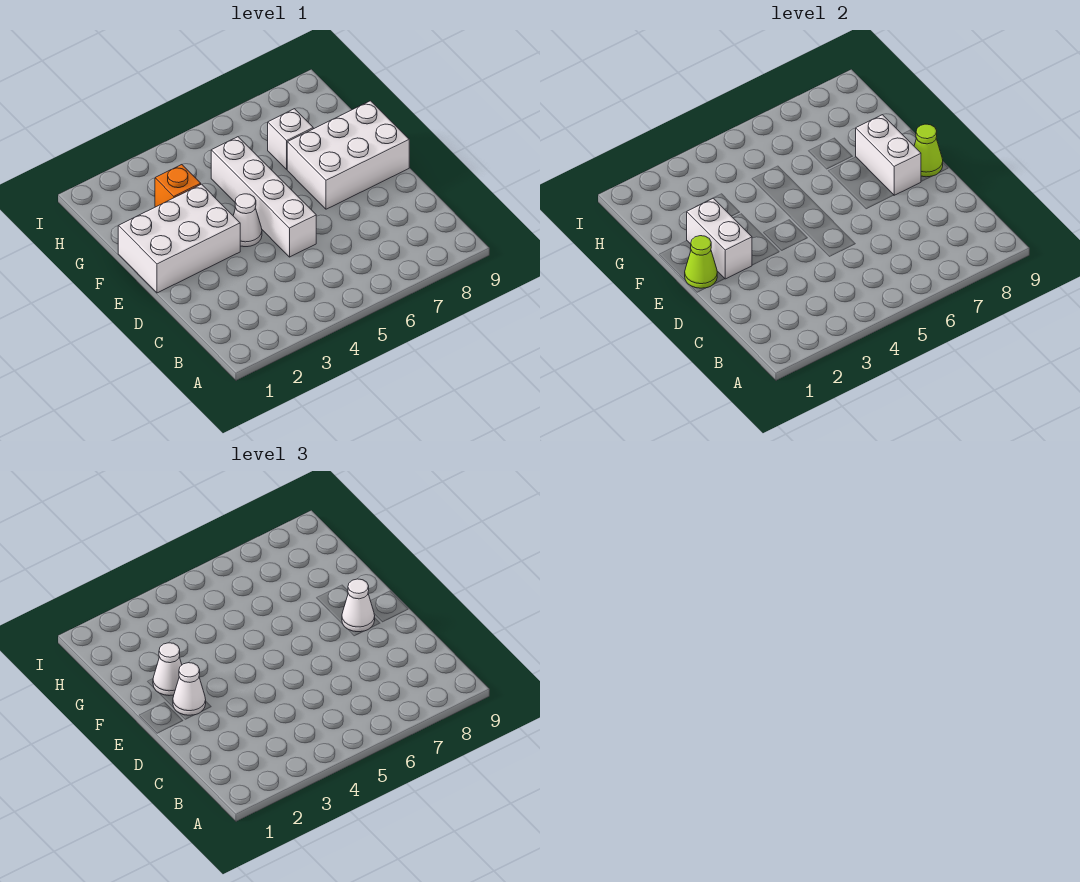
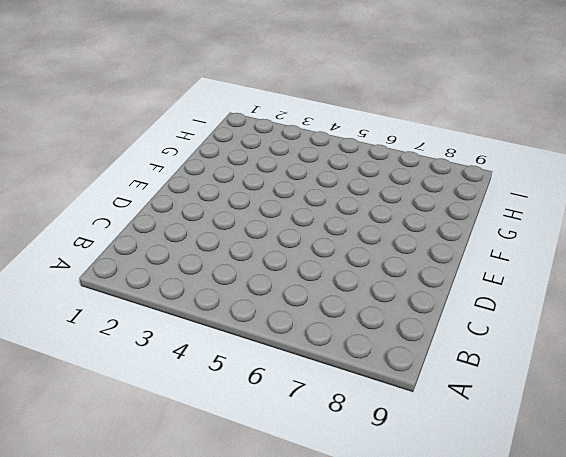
none -> white 1x4 brick [211,137,316,257]
none -> white 2x3 brick [118,184,240,293]
none -> white 1x1 cone [233,194,262,247]

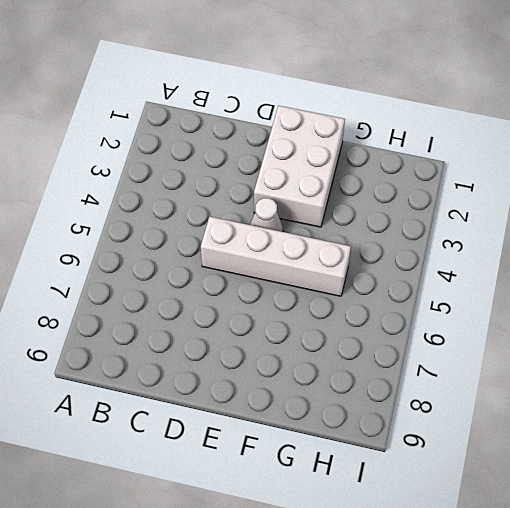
none -> white 2x3 brick [287,101,409,209]
none -> orange 1x1 brick [155,165,201,207]
none -> white 1x1 brick [268,109,313,169]

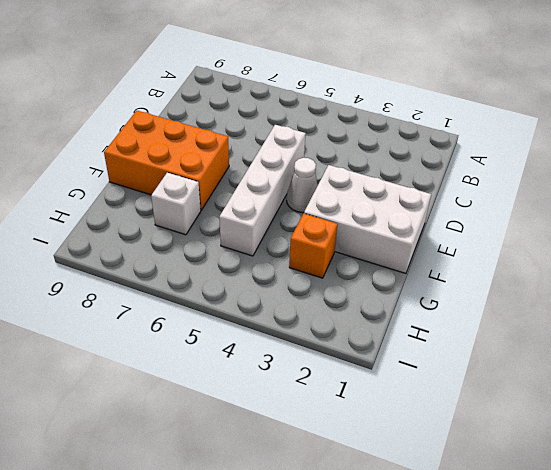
orange 2x3 brick [104,111,229,210] -> white 2x3 brick [287,101,409,209]
none -> lime 1x1 cone [685,236,717,288]
none -> white 1x2 brick [687,198,752,279]
none -> white 1x2 brick [856,115,921,195]

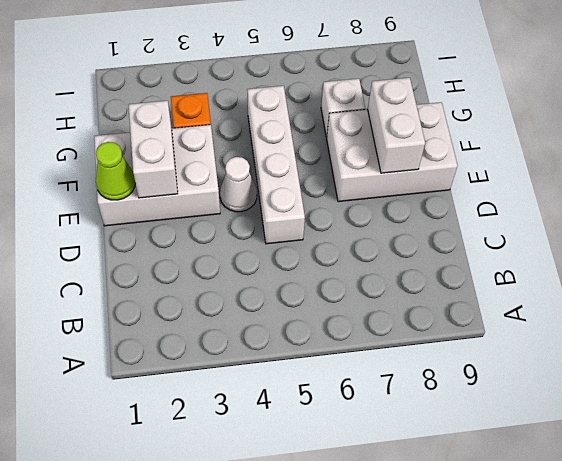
none -> lime 1x1 cone [914,124,943,177]
none -> white 1x1 cone [173,663,206,715]
none -> white 1x1 cone [342,579,375,632]

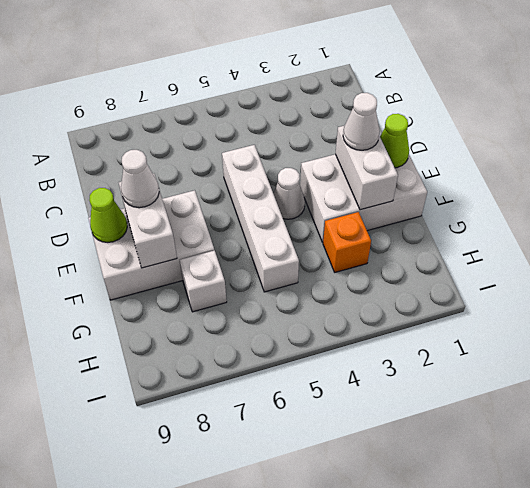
none -> white 1x1 cone [153,643,182,696]

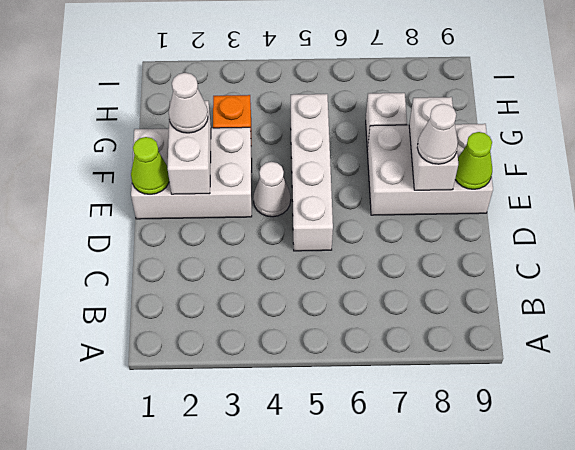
none -> white 1x1 cone [173,663,206,715]

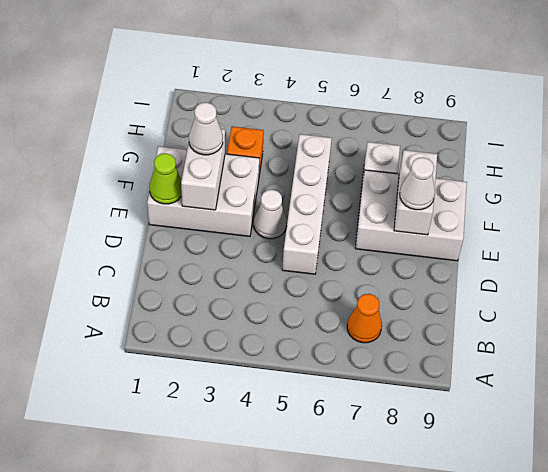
orange 1x1 cone [347,294,382,343] -> none
none -> lime 1x1 cone [914,124,943,177]
none -> white 1x1 cone [173,663,206,715]

